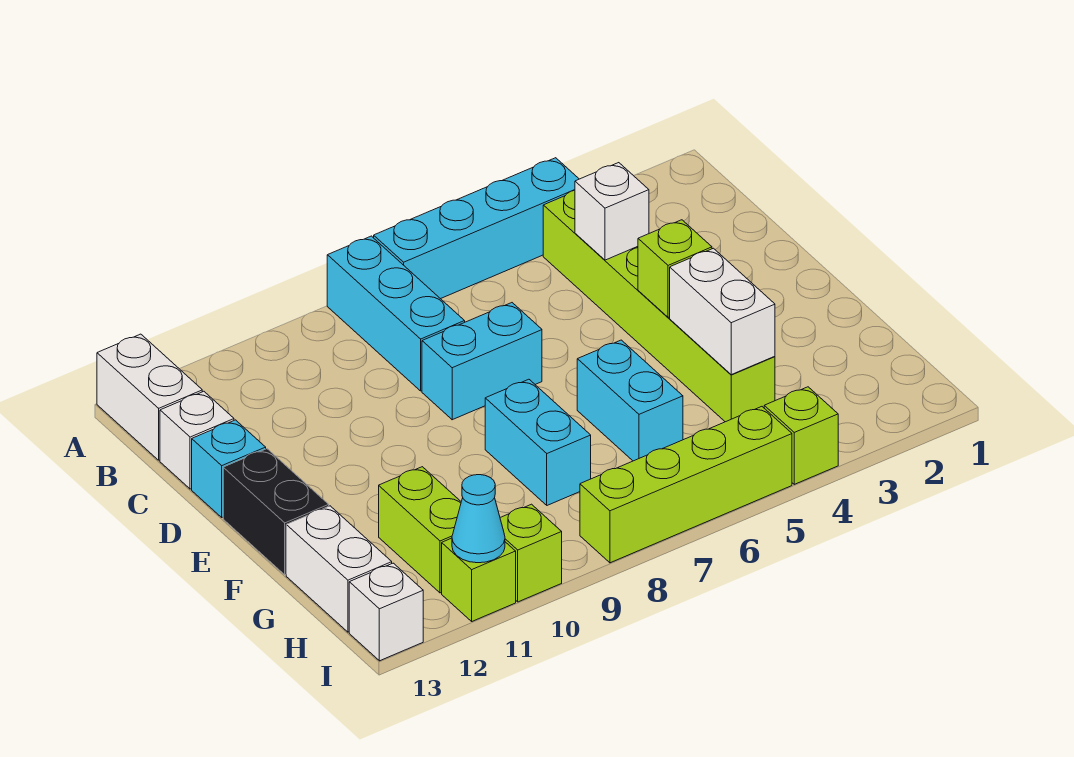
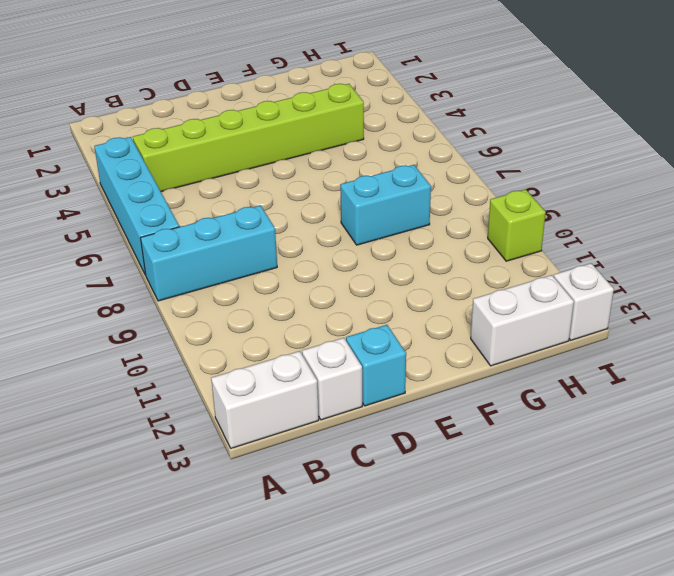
none -> cyan 1x2 brick [422,303,542,420]
none -> black 1x2 brick [223,449,329,575]
none -> cyan 1x2 brick [577,340,683,461]

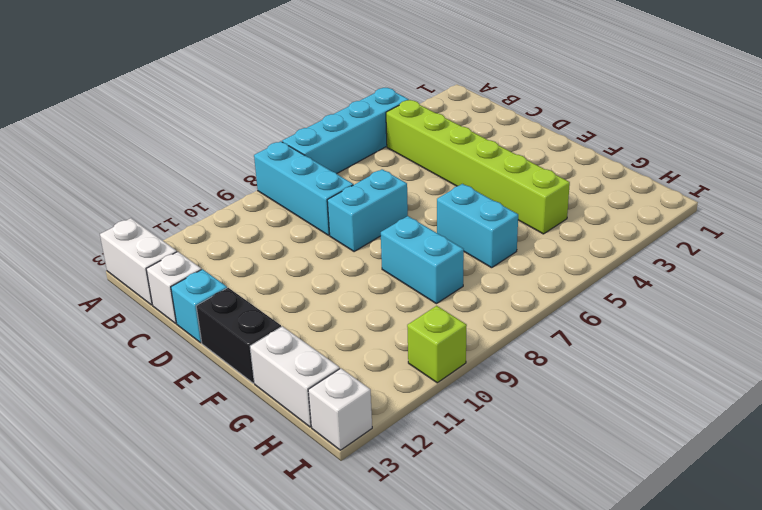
none -> lime 1x2 brick [379,467,461,593]
none -> lime 1x1 brick [764,387,838,484]
none -> lime 1x4 brick [580,407,792,563]

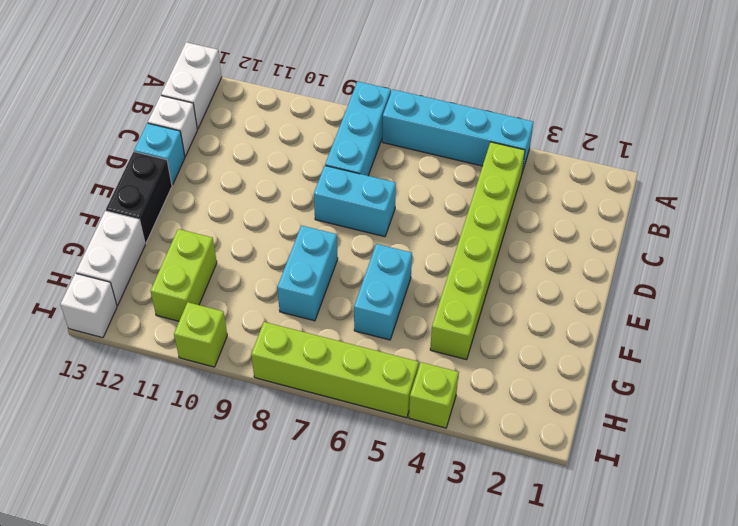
none -> lime 1x1 brick [442,538,516,621]
none -> white 1x1 brick [575,163,649,260]
none -> lime 1x1 brick [638,220,712,317]

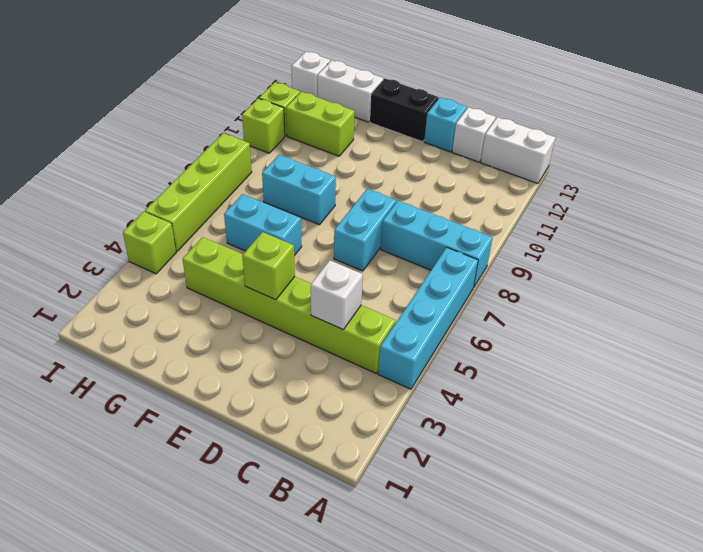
none -> white 1x2 brick [670,248,775,375]
none -> cyan 1x1 cone [452,475,505,563]

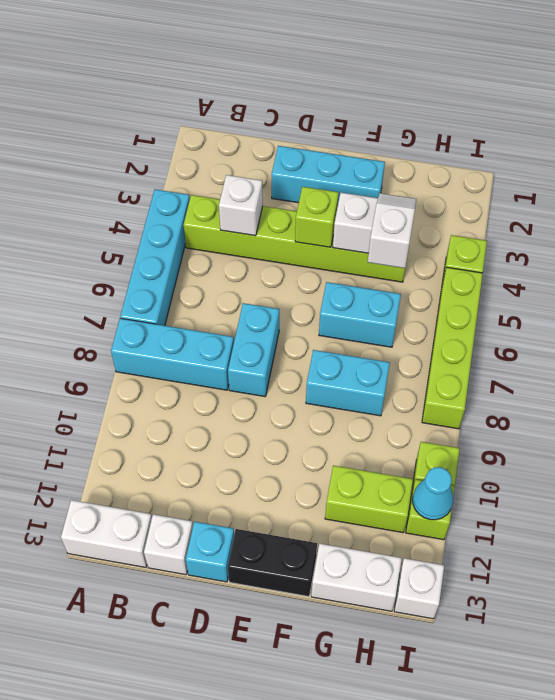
cyan 1x3 brick [272,146,385,203] -> none
white 1x2 slope [368,193,416,268] -> none

